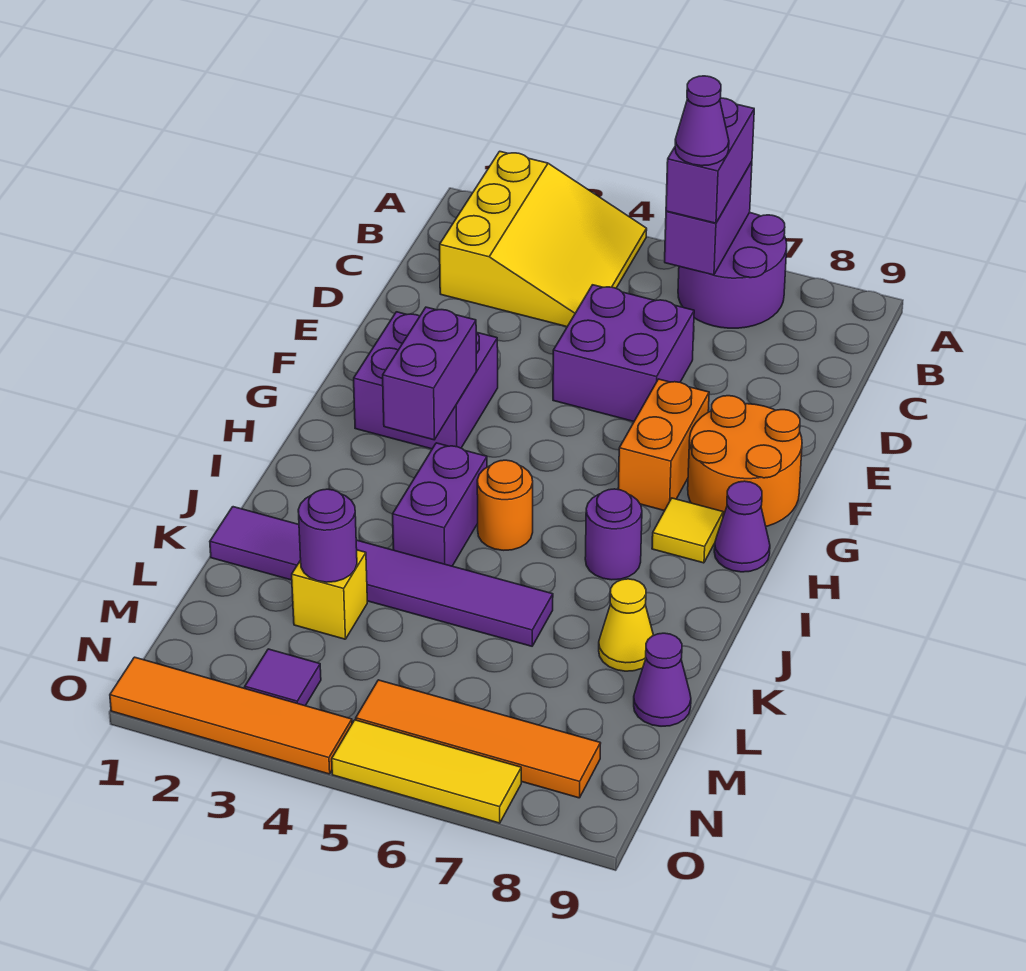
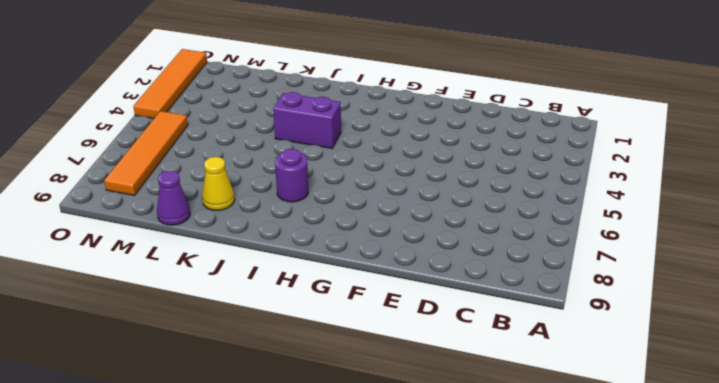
none -> yellow 3x3 slope [440,151,647,327]
none -> purple 2x2 round brick [678,213,787,328]
none -> purple 2x2 brick [553,285,694,421]

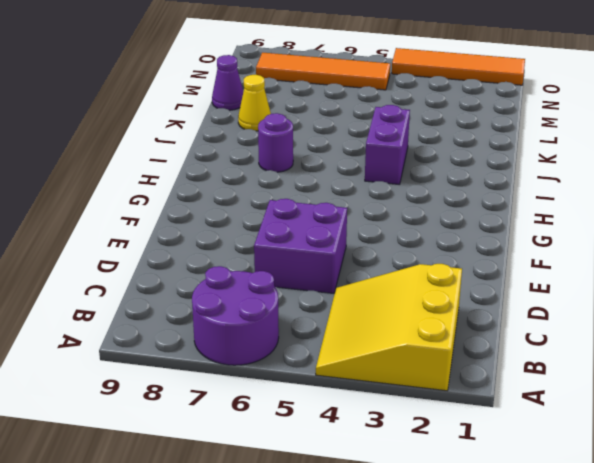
none -> purple 2x2 brick [354,312,498,449]
none -> orange 1x2 brick [618,379,709,511]
none -> orange 2x2 round brick [688,396,802,526]

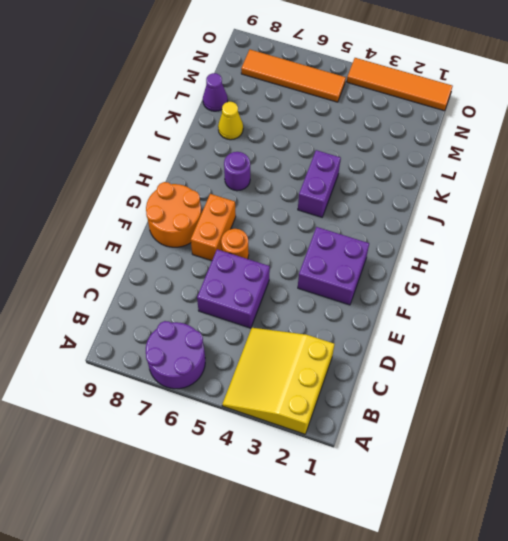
orange 1x1 round brick [221,229,249,259] -> orange 1x1 round brick moved to [477,460,533,550]
none -> yellow 1x1 tile [652,498,723,563]
none -> purple 1x1 cone [714,481,770,572]
none -> purple 1x6 tile [210,507,553,646]

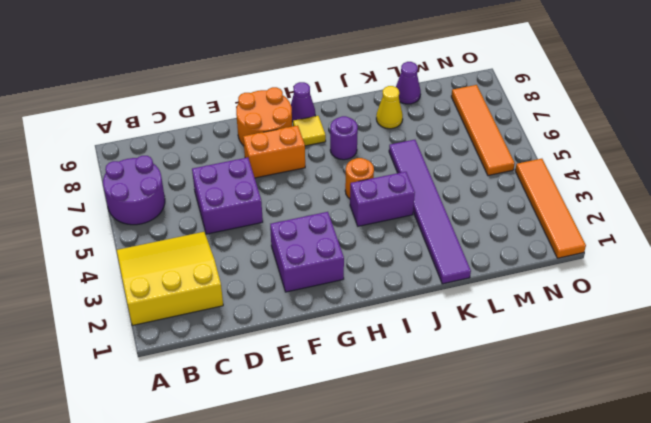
none -> yellow 1x1 brick [292,550,367,639]
none -> purple 1x1 tile [245,649,321,706]
none -> yellow 1x3 tile [332,720,521,823]

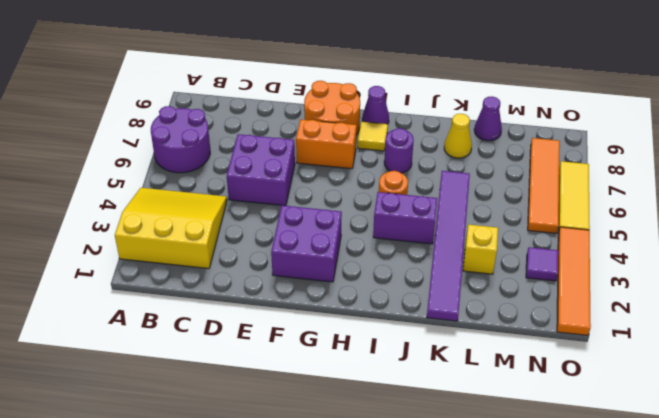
none -> purple 1x2 brick [665,162,752,275]
none -> purple 1x2 brick [383,307,476,440]
none -> purple 1x1 round brick [298,489,357,582]

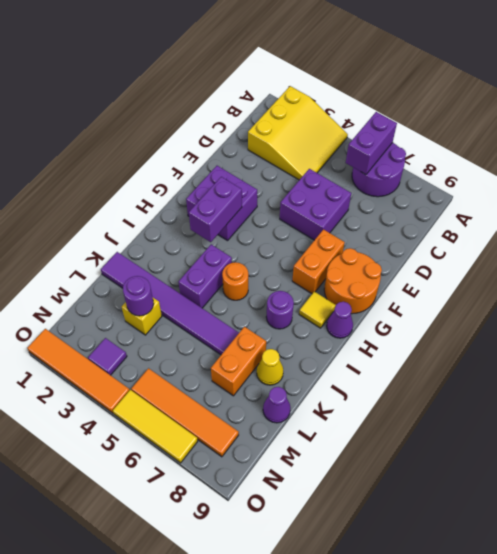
orange 1x2 brick [211,327,266,396] -> none
none -> purple 1x2 brick [666,98,754,223]
none -> purple 1x1 cone [675,76,729,166]

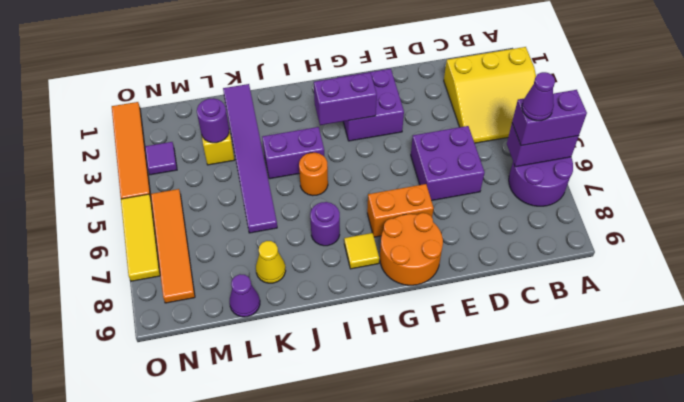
none -> purple 1x1 cone [714,481,770,572]

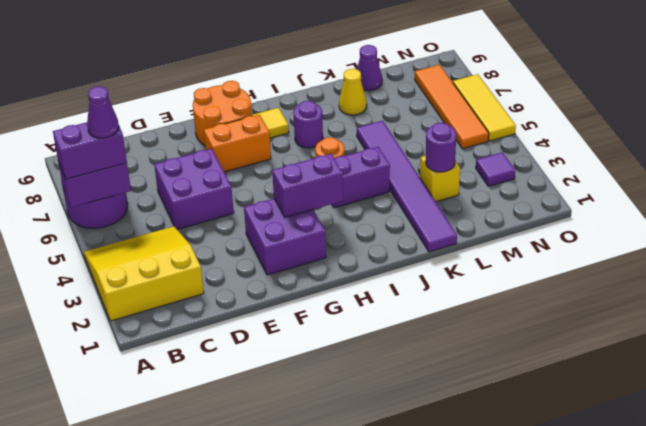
none -> purple 1x1 cone [714,481,770,572]
none -> orange 1x4 tile [110,657,352,774]

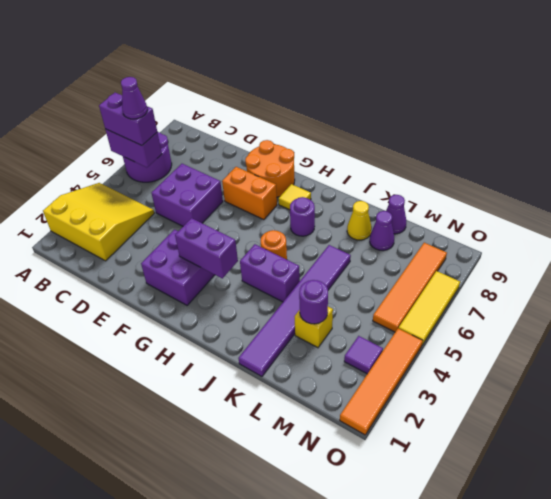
purple 1x1 cone [370,211,394,251] -> purple 1x1 cone moved to [714,481,770,572]

